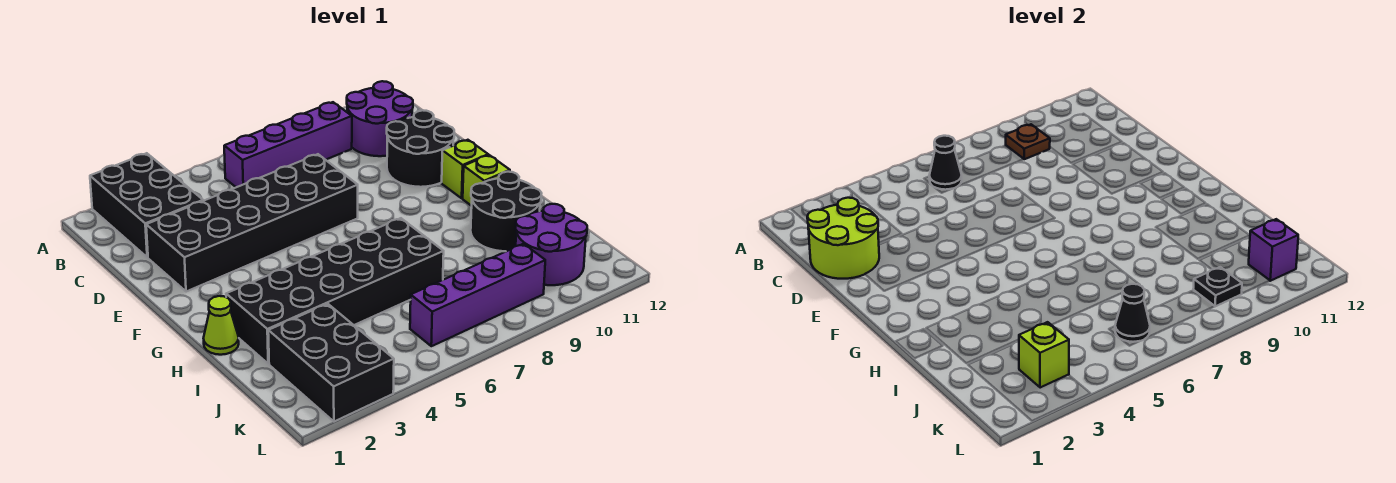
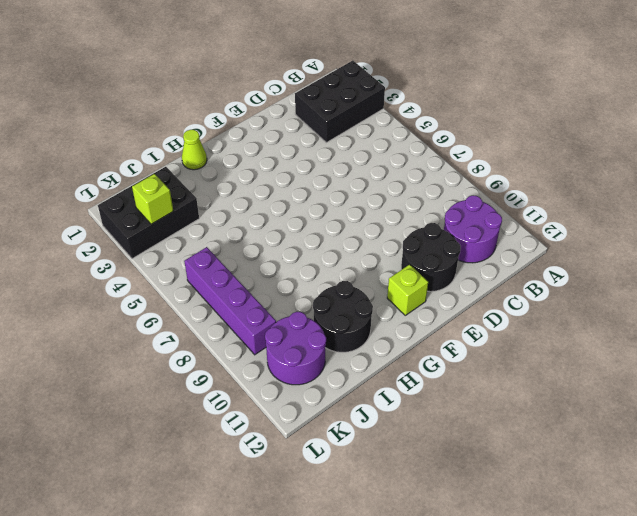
none -> purple 1x4 brick [224,102,352,187]
none -> black 2x6 brick [146,154,358,292]
none -> lime 1x1 brick [463,155,510,206]

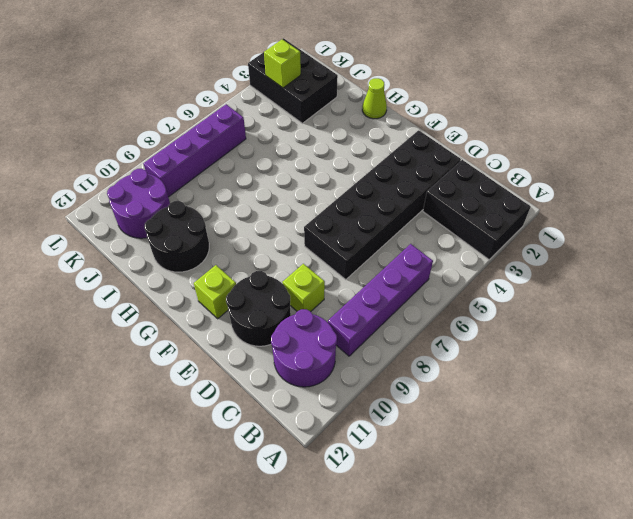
lime 1x1 brick [282,264,325,311] -> lime 1x1 brick moved to [463,155,510,206]
none -> black 2x6 brick [226,218,444,364]
none -> black 1x1 cone [929,136,962,190]
none -> brown 1x1 plate [1006,124,1050,159]

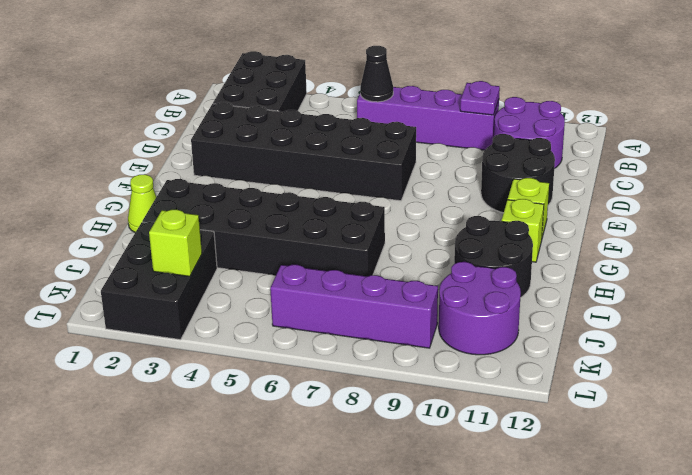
purple 1x1 plate [460,81,500,115] -> brown 1x1 plate [1006,124,1050,159]
none -> lime 2x2 round brick [807,198,879,279]
none -> black 1x1 cone [1115,284,1150,342]
none -> black 1x1 plate [1193,267,1242,306]

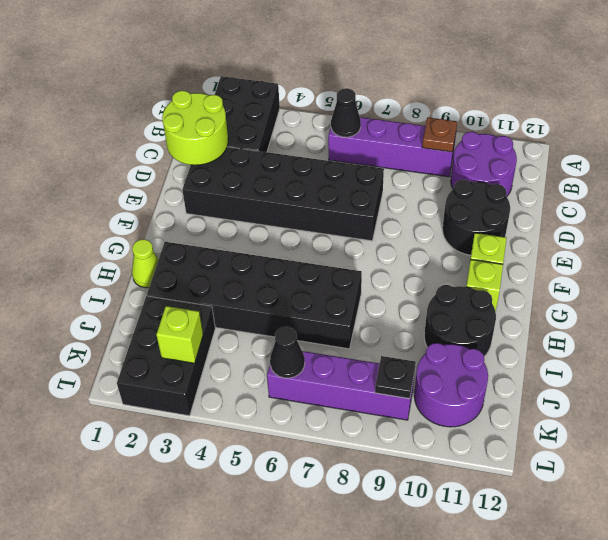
none -> purple 1x1 brick [1249,219,1298,281]

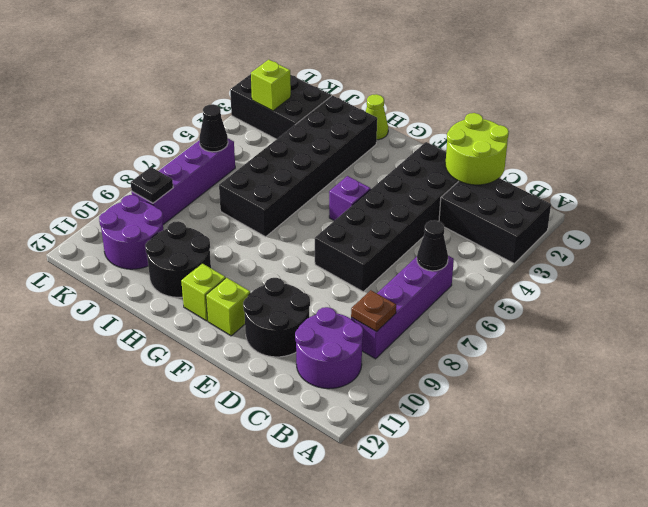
purple 1x1 brick [329,176,371,221] -> purple 1x1 brick moved to [1249,219,1298,281]

